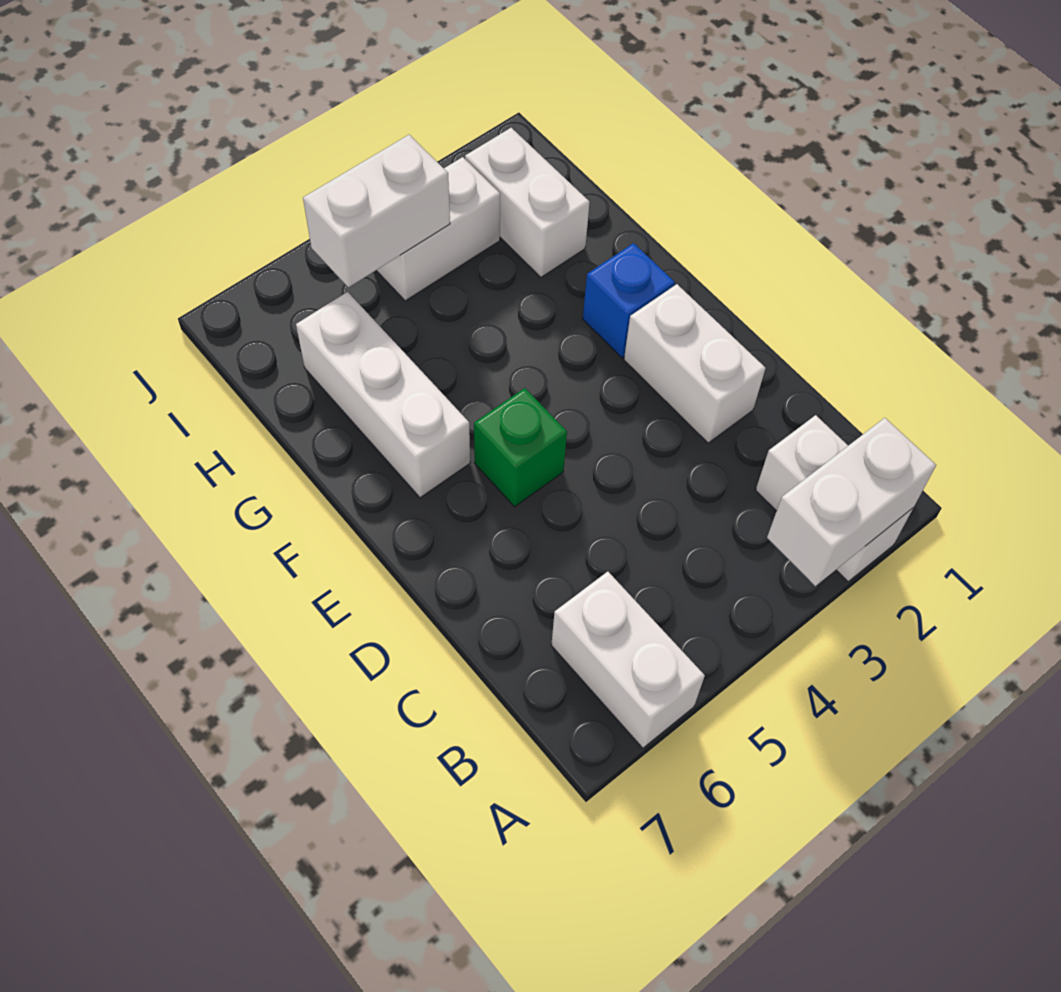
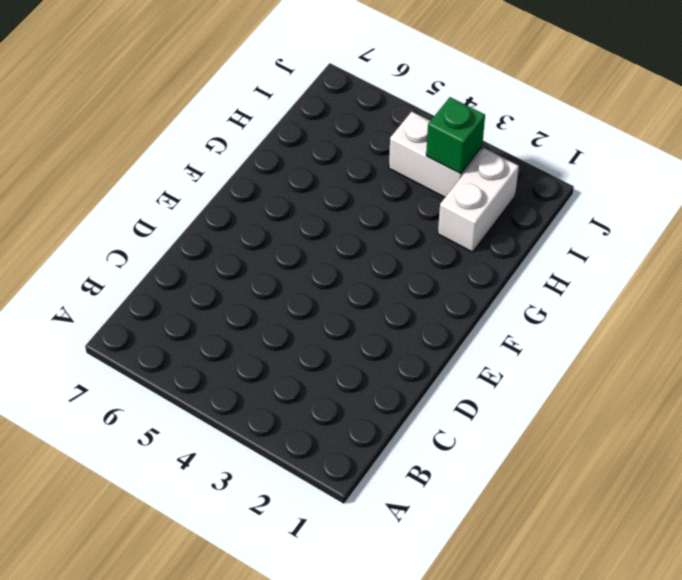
green 1x1 brick [426,97,485,174] -> green 1x1 brick moved to [474,388,567,507]
none -> white 1x2 brick [756,415,913,582]
none -> white 1x2 brick [551,572,705,748]

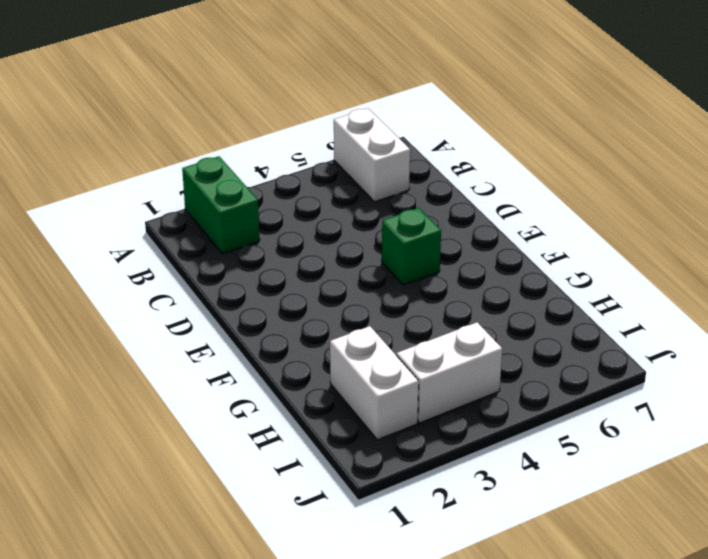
green 1x2 brick [182,156,260,254] -> white 1x2 brick [756,415,913,582]
none -> white 1x2 brick [624,284,766,443]
none -> blue 1x1 brick [583,243,675,358]

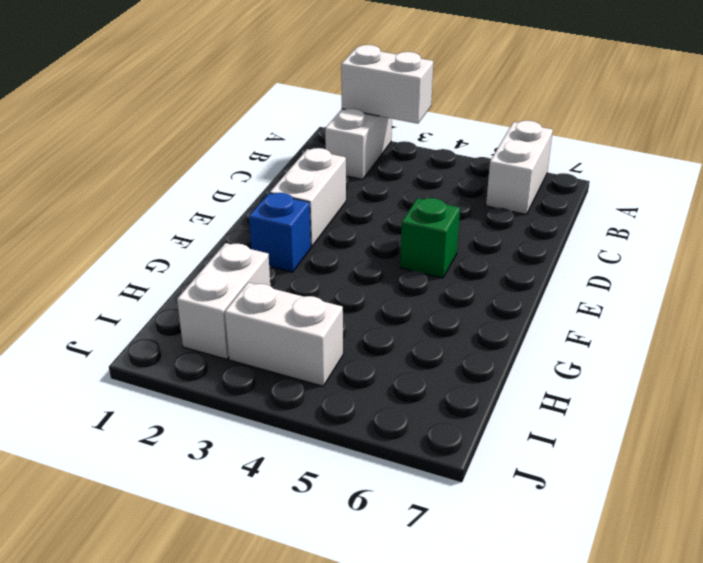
none -> white 1x3 brick [296,292,470,498]
none -> white 1x2 brick [303,135,450,287]

